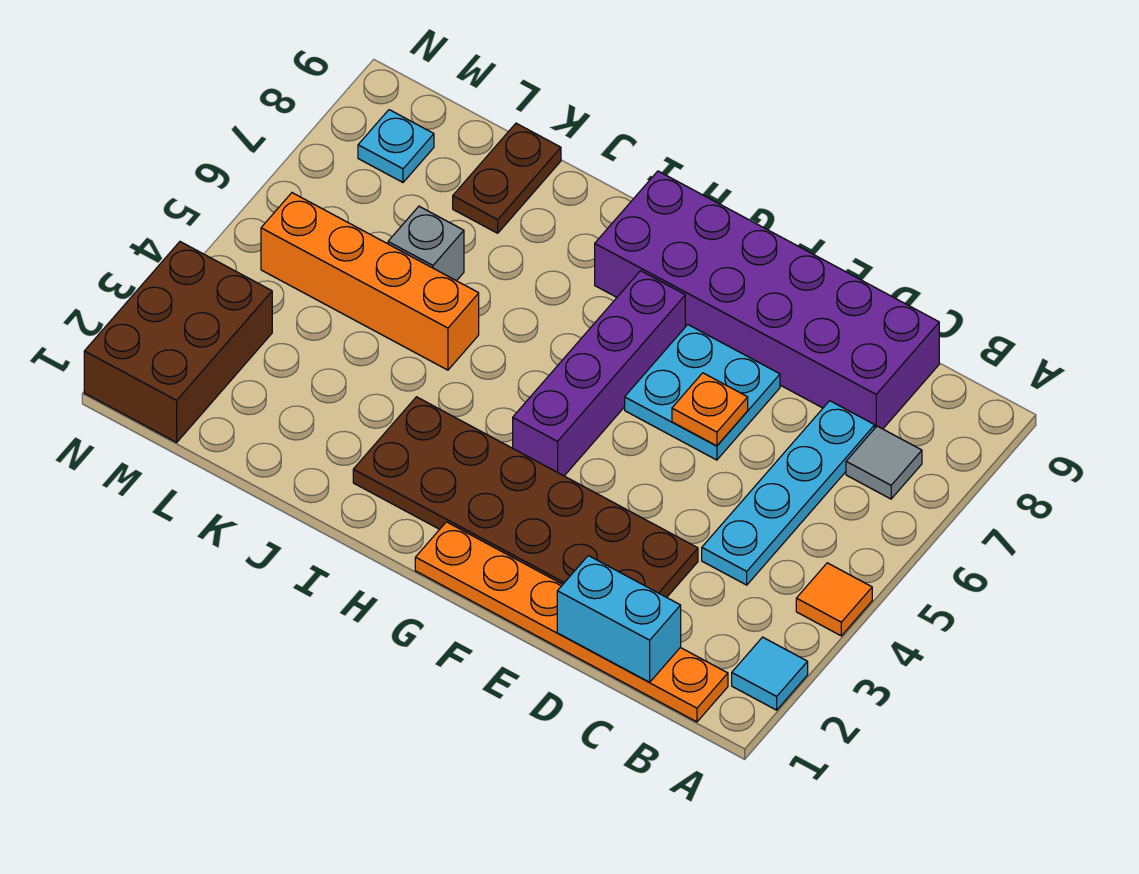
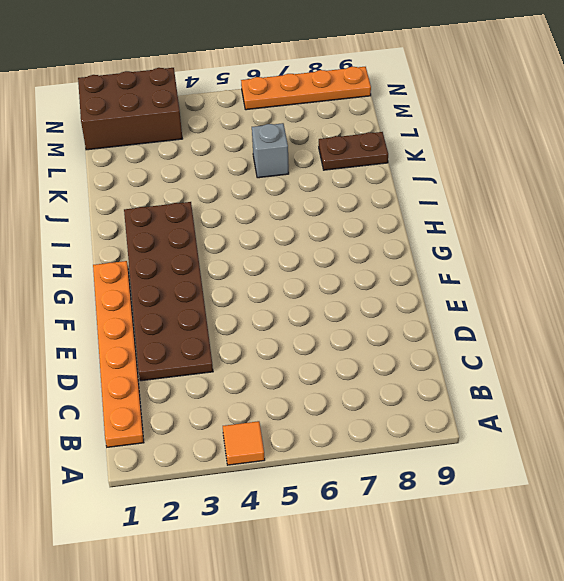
orange 1x4 plate [241,67,371,110] -> none
none -> cyan 1x1 tile [732,637,808,710]
none -> grey 1x1 tile [846,426,922,499]
none -> cyan 1x4 plate [702,401,875,585]

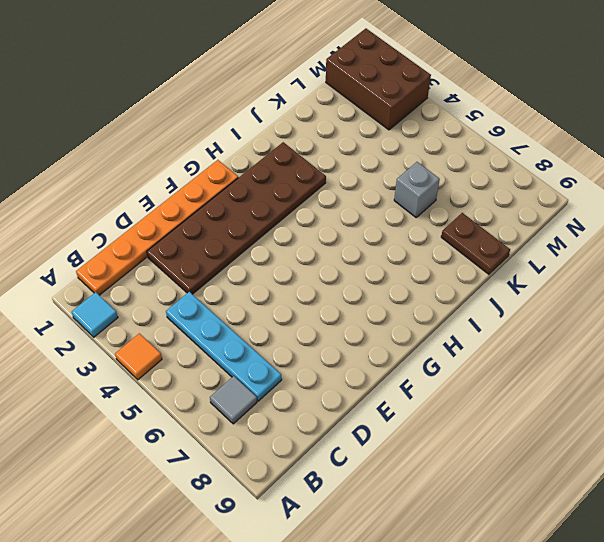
none -> purple 2x6 brick [595,171,939,429]
none -> cyan 2x2 plate [625,325,780,460]
none -> purple 1x4 brick [513,271,685,476]

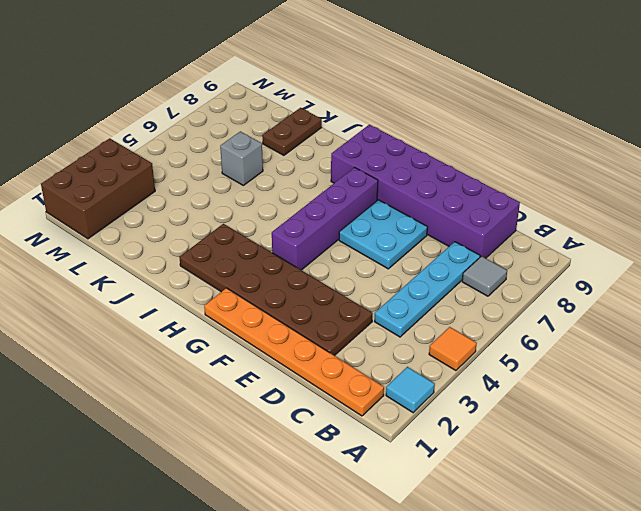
none -> orange 1x4 brick [261,193,479,370]
none -> cyan 1x1 plate [358,110,434,182]
none -> cyan 1x2 brick [557,556,681,682]

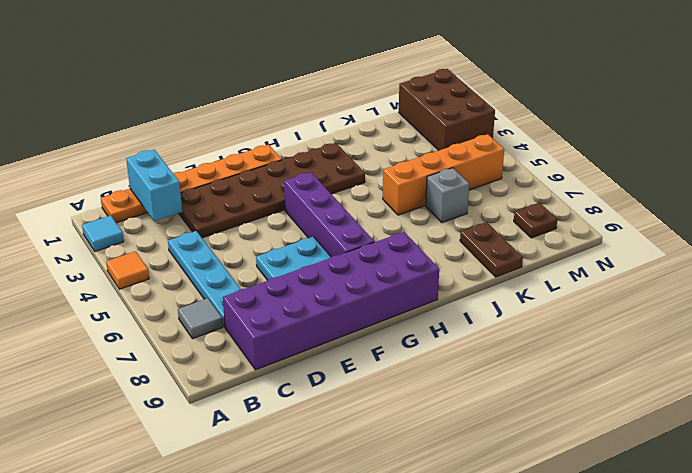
cyan 1x2 brick [126,150,182,221] -> cyan 1x2 brick turned to [557,556,681,682]
brown 1x1 plate [514,203,557,238] -> cyan 1x1 plate [358,110,434,182]
none -> orange 1x1 plate [672,373,748,446]

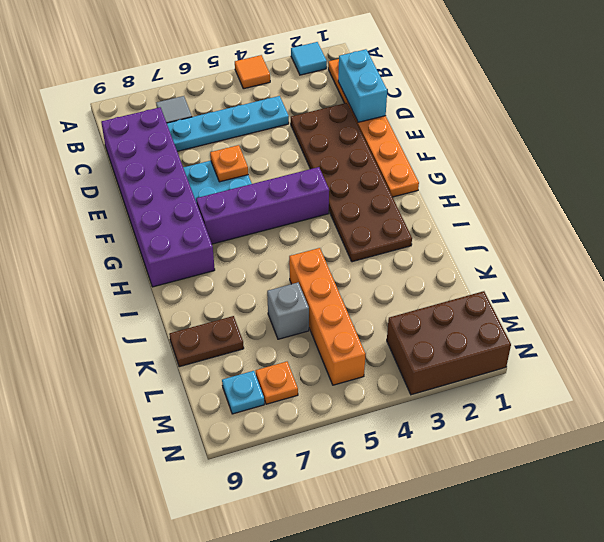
orange 1x1 plate [256,362,298,404] -> none

